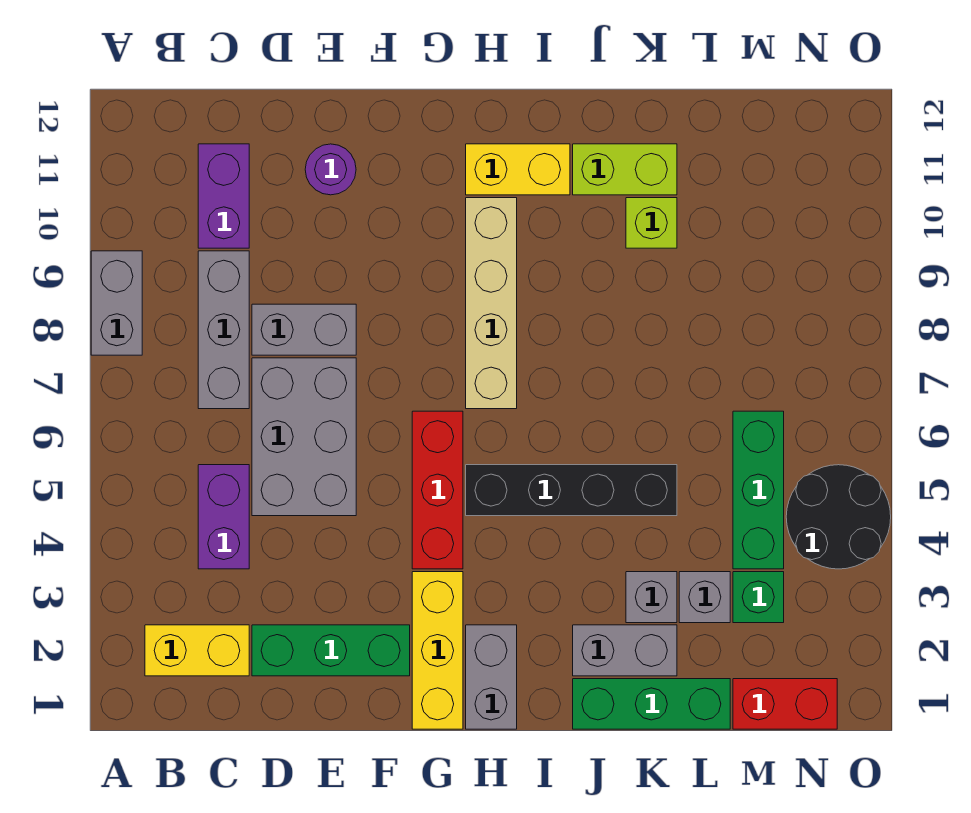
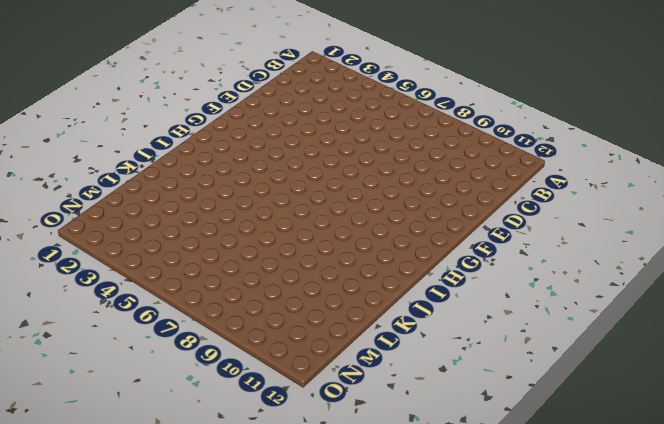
none -> grey 1x2 brick [91,251,142,355]
none -> yellow 1x2 brick [145,625,249,676]
none -> purple 1x2 brick [198,465,249,569]

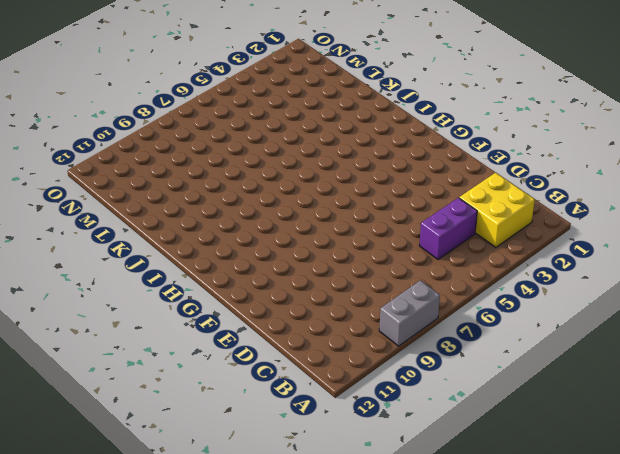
yellow 2x2 brick [459,173,535,247] -> yellow 1x2 brick [145,625,249,676]
none -> grey 1x3 brick [198,251,249,409]
none -> purple 1x2 brick [198,144,249,248]
none -> green 1x3 brick [252,625,410,676]

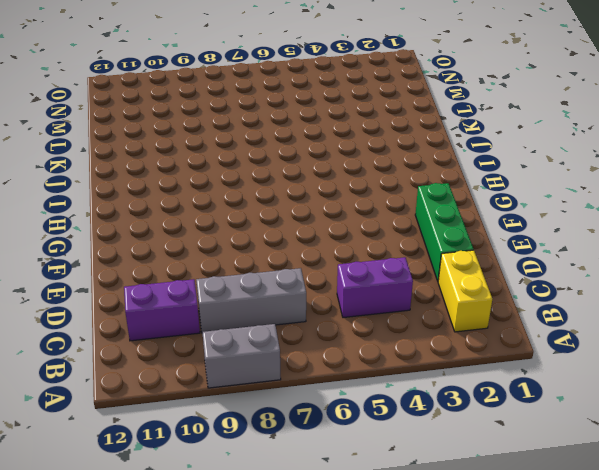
none -> grey 2x3 brick [252,358,356,516]
none -> grey 1x2 brick [252,304,356,355]
none -> purple 1x1 round brick [305,144,356,195]

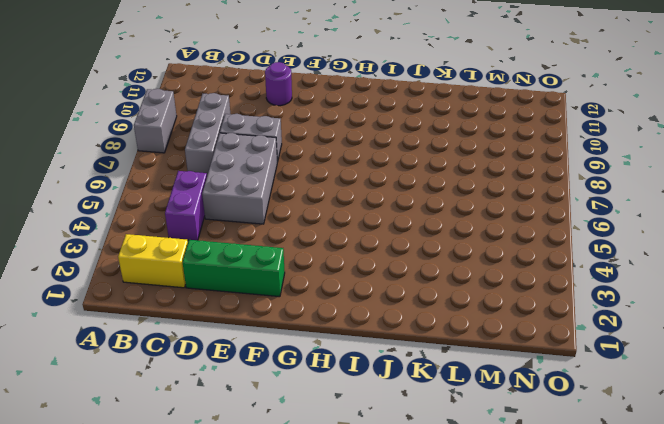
none -> purple 1x2 brick [198,144,249,248]
none -> yellow 1x3 brick [412,572,463,729]
none -> red 1x3 brick [412,411,463,569]

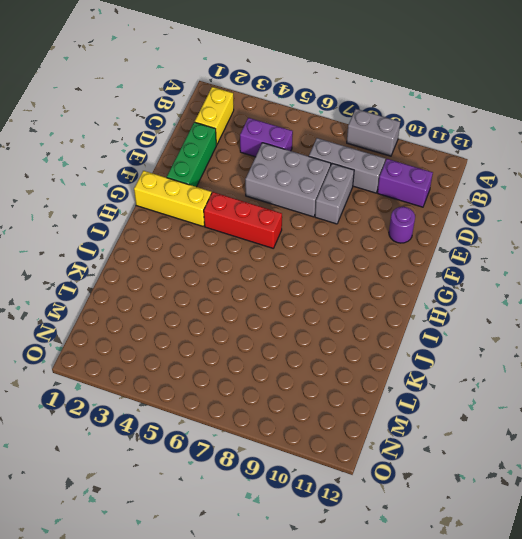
none -> grey 1x2 brick [466,625,517,729]
none -> black 1x4 brick [466,465,677,516]
none -> tan 1x4 brick [466,198,517,409]

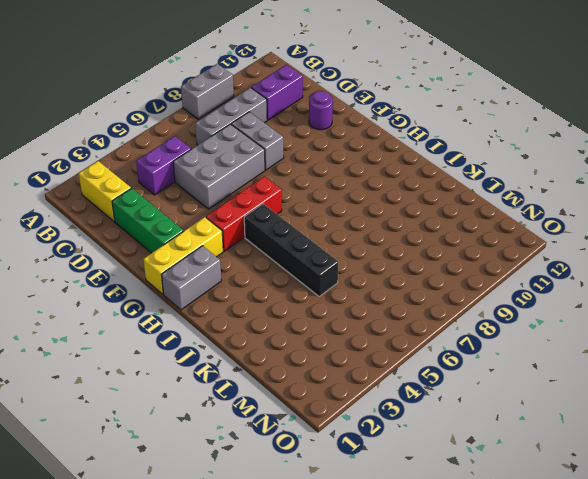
none -> tan 1x4 brick [466,198,517,409]
none -> yellow 1x2 brick [466,144,570,195]
none -> green 1x3 brick [573,679,730,729]

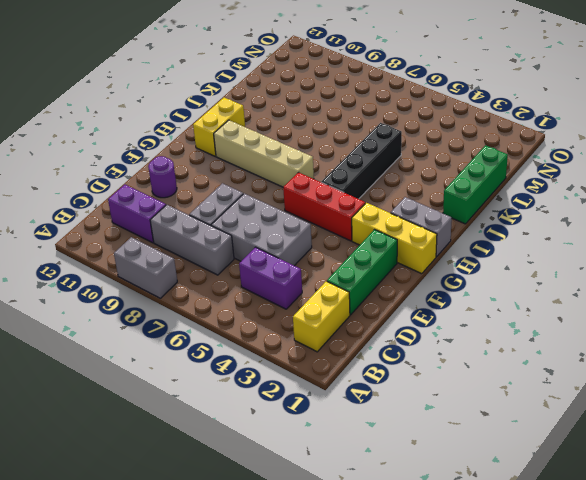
none -> grey 1x2 brick [573,625,677,676]
none -> lime 1x2 brick [573,144,677,195]
none -> grey 1x1 brick [626,572,677,623]

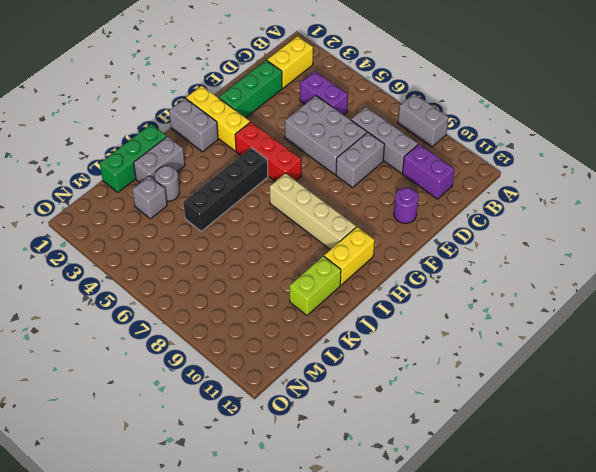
grey 1x1 round brick [155,166,179,201] -> grey 1x1 brick [626,572,677,623]
none -> lime 1x1 brick [626,198,677,248]
none -> red 1x2 brick [733,679,837,729]
none -> green 1x1 brick [733,572,784,623]

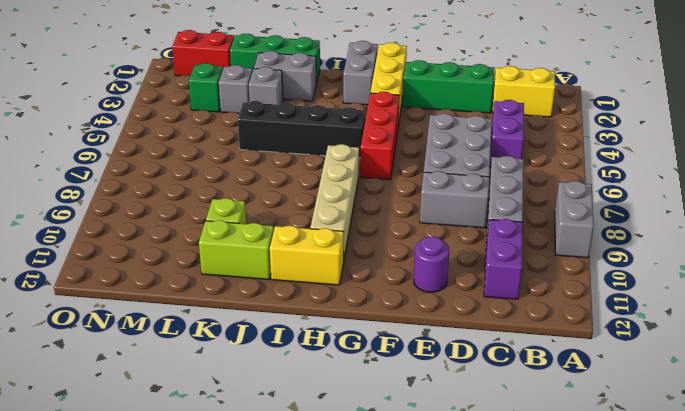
none -> green 1x3 brick [733,411,784,569]
none -> black 2x2 round brick [786,465,891,569]

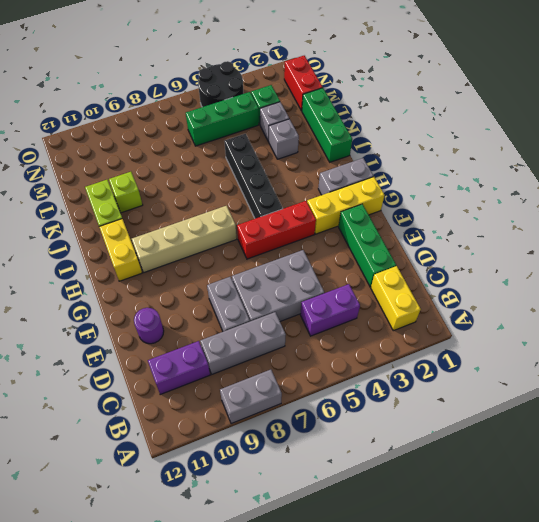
none -> grey 1x2 brick [573,625,677,676]

